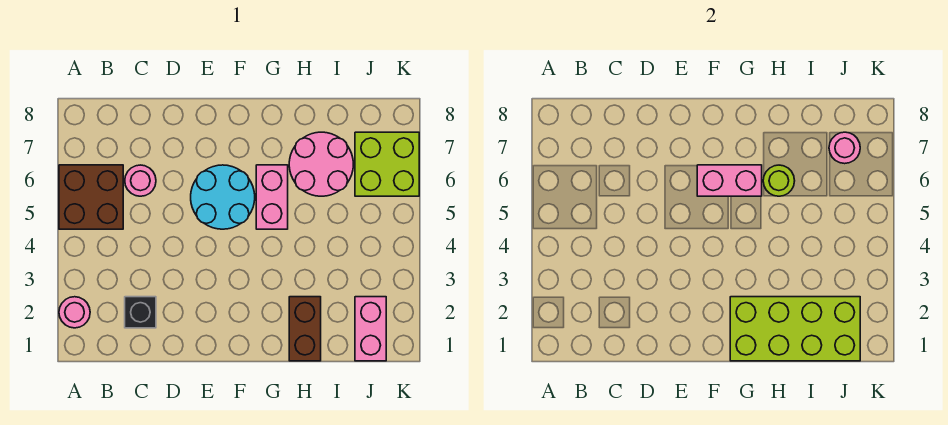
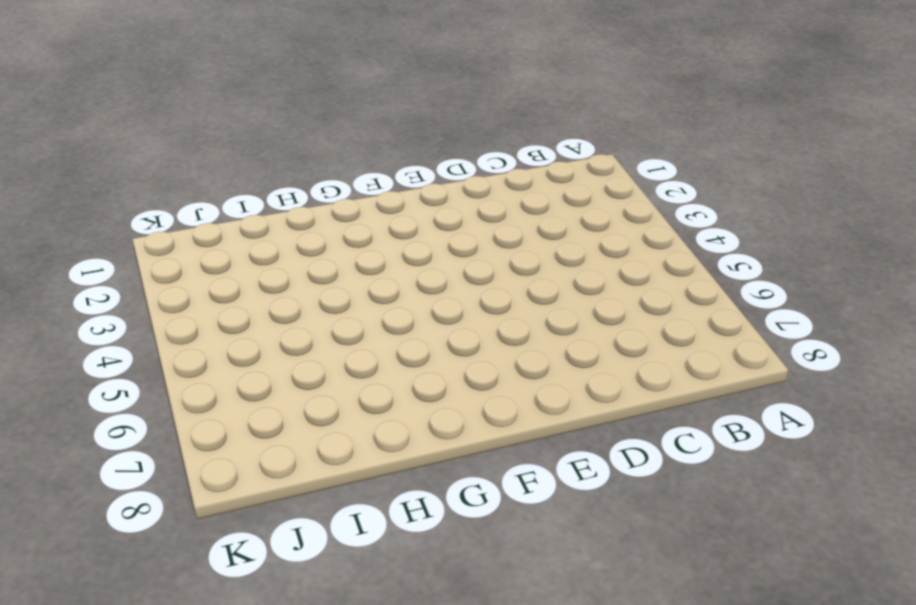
none -> pink 1x1 round brick [59,297,90,328]
none -> brown 2x2 brick [59,165,123,229]
none -> black 1x1 brick [125,297,156,328]

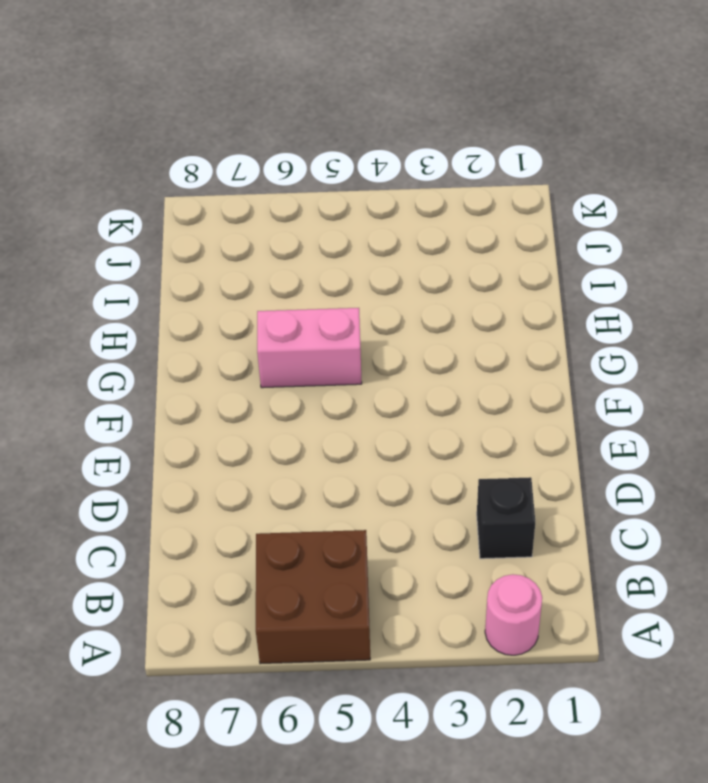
none -> pink 1x1 round brick [125,165,156,196]
none -> cyan 2x2 round brick [191,165,255,229]
none -> brown 1x2 brick [289,297,321,361]

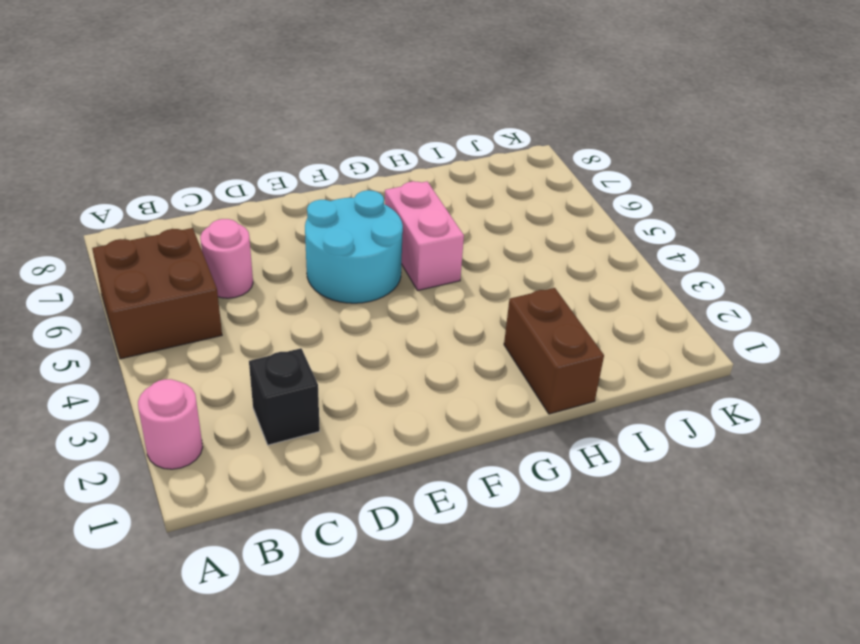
none -> pink 2x2 round brick [289,132,353,196]
none -> pink 1x2 brick [355,297,386,361]
none -> lime 2x2 brick [355,132,419,196]

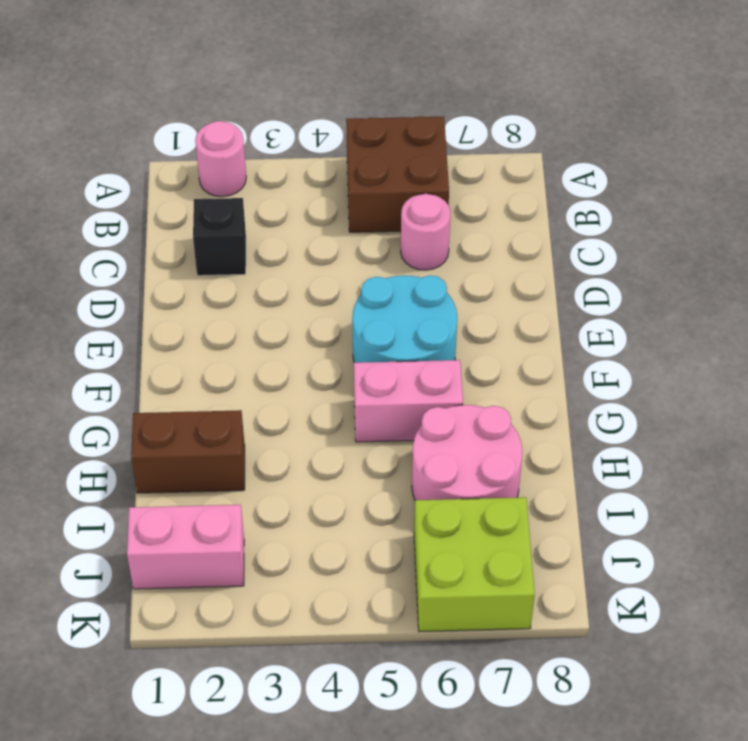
none -> pink 1x2 brick [697,165,762,196]
none -> lime 2x4 brick [730,297,860,361]
none -> lime 1x1 round brick [763,165,795,196]

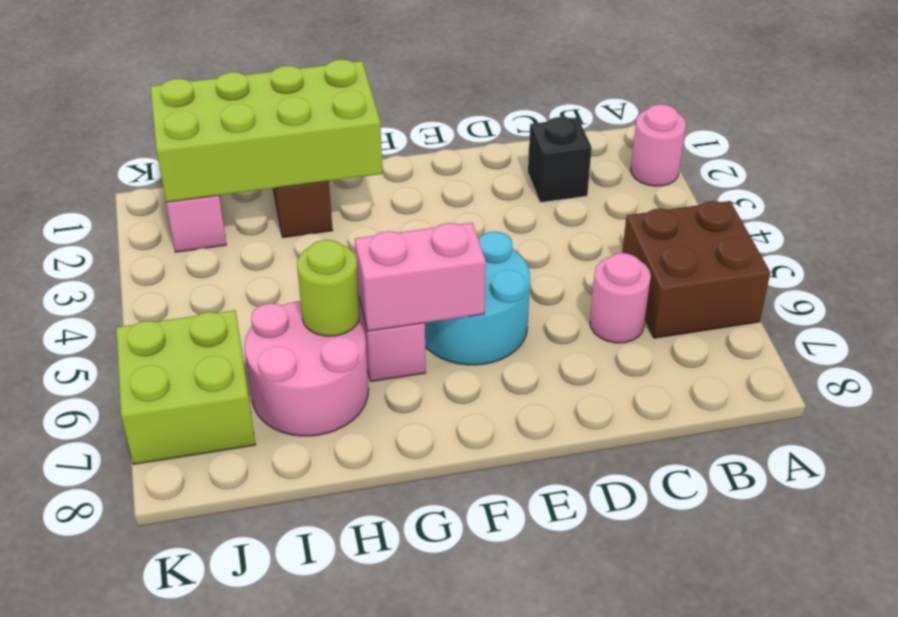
none -> pink 1x1 round brick [829,132,860,164]

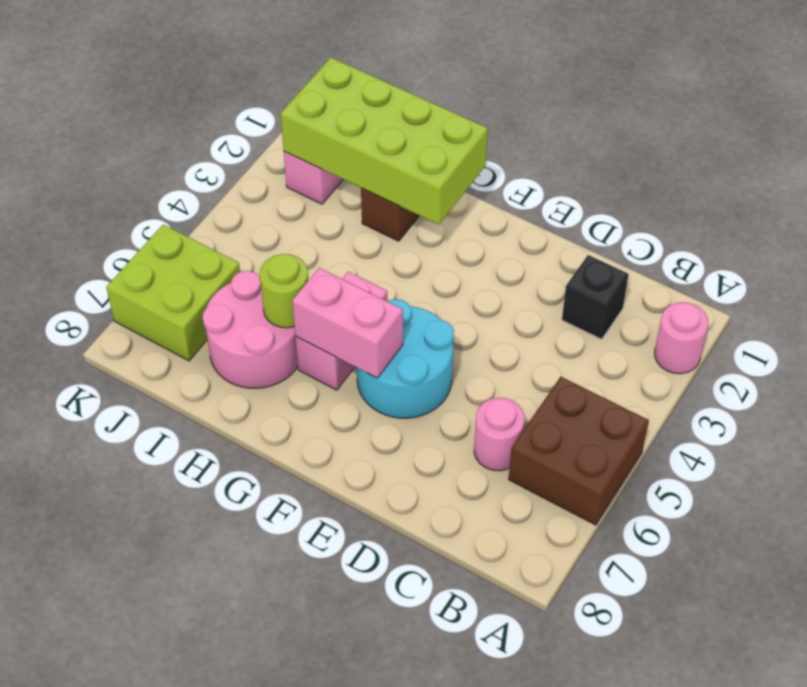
none -> pink 1x1 round brick [829,132,860,164]

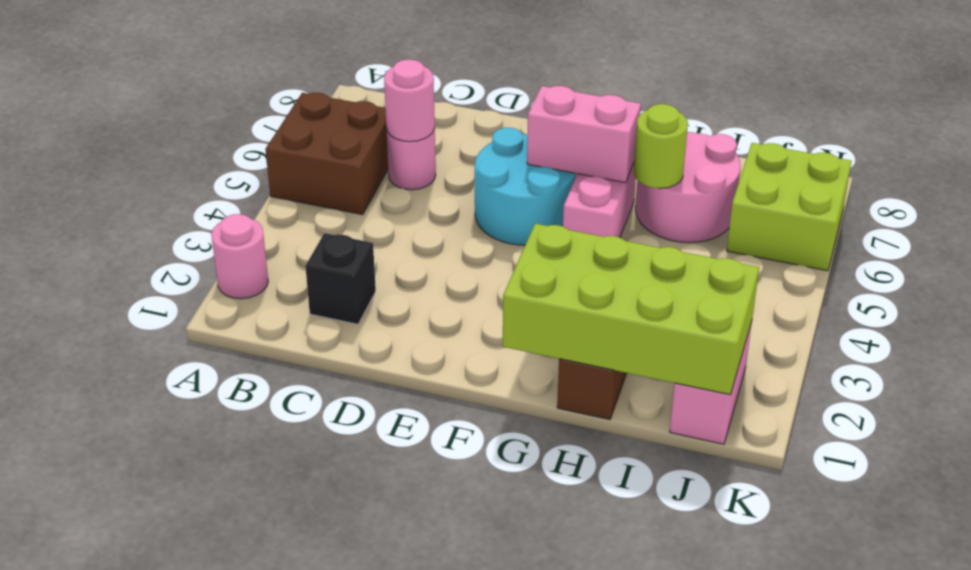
pink 1x1 round brick [384,59,435,142] -> pink 1x1 round brick moved to [829,132,860,164]

